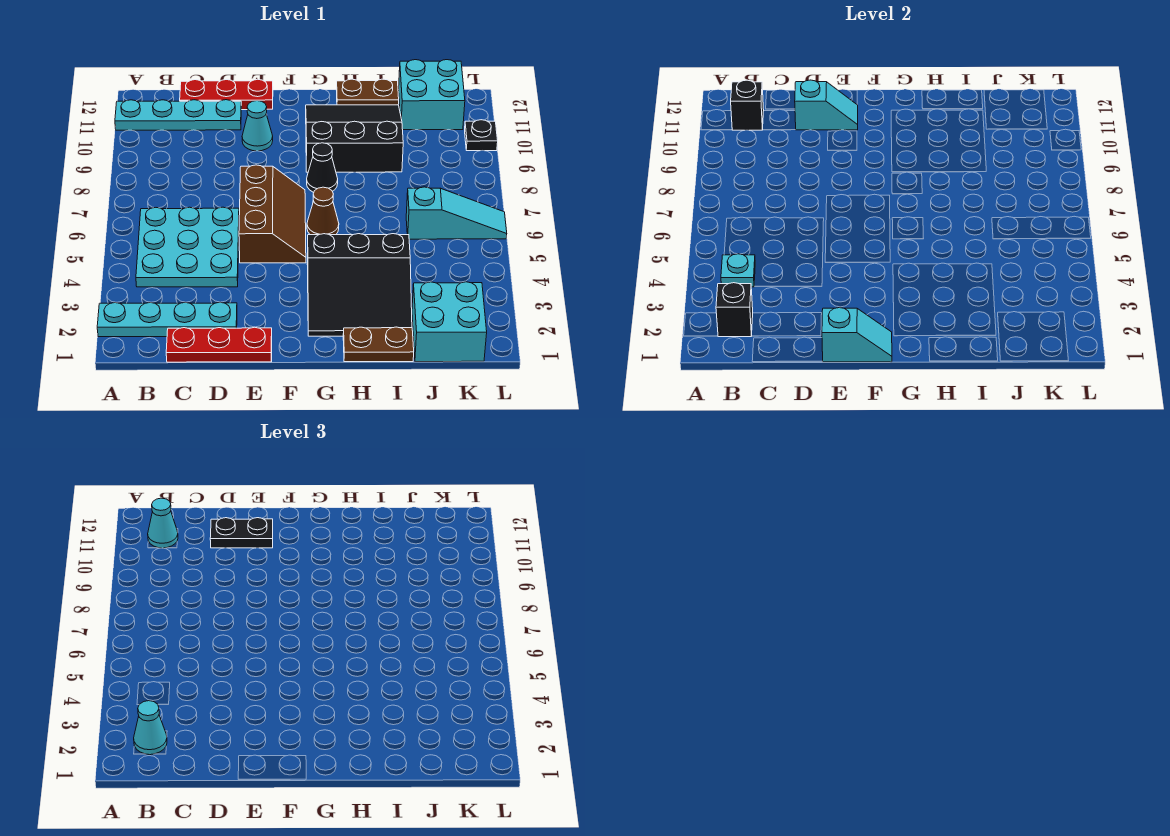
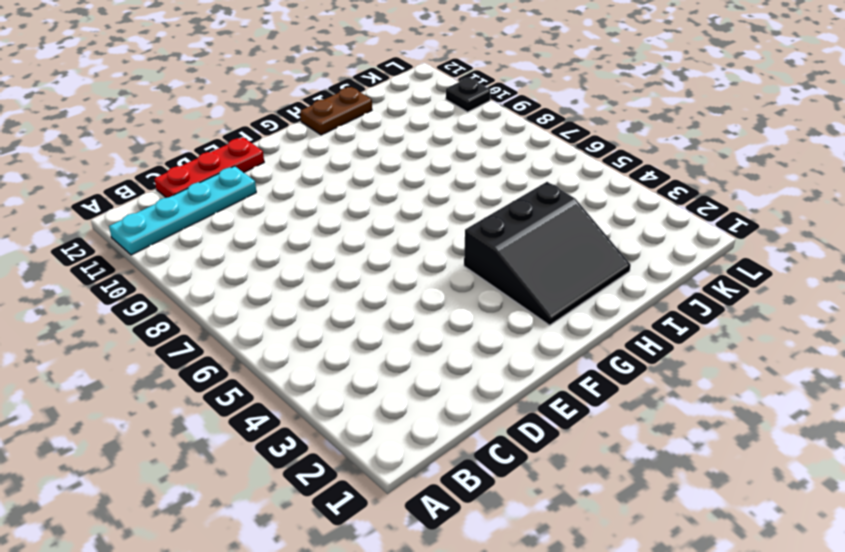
none -> cyan 1x4 plate [97,302,237,337]
none -> cyan 3x3 plate [136,207,239,287]
none -> red 1x3 plate [166,327,272,362]

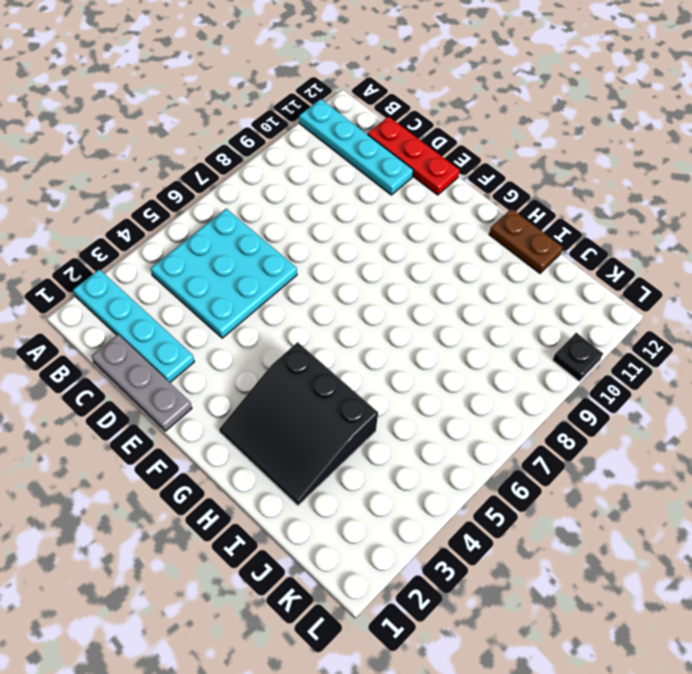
grey 1x3 plate [91,334,192,431] -> red 1x3 plate [166,327,272,362]
none -> brown 2x3 slope [239,165,306,263]
none -> cyan 1x1 cone [242,101,273,151]
none -> brown 1x1 cone [307,187,339,235]

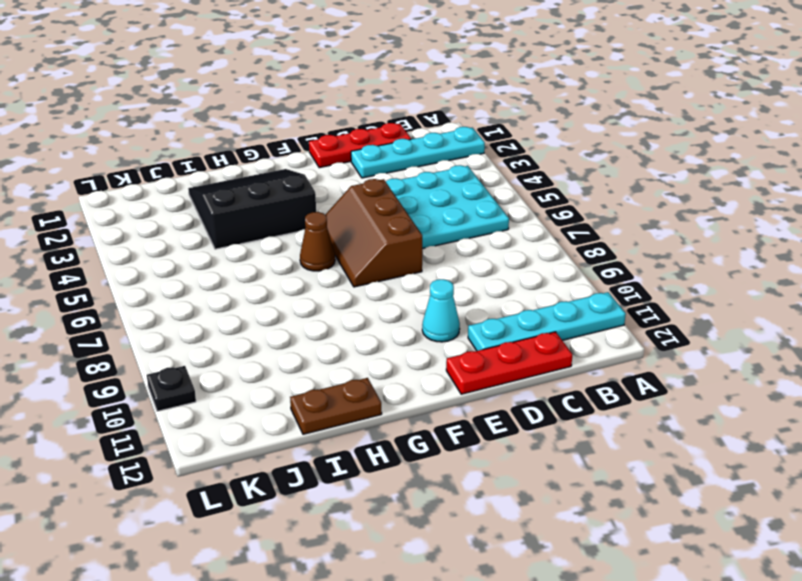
none -> black 1x1 cone [307,143,338,192]
none -> black 3x3 slope [306,105,403,172]
none -> brown 1x2 plate [343,327,414,362]

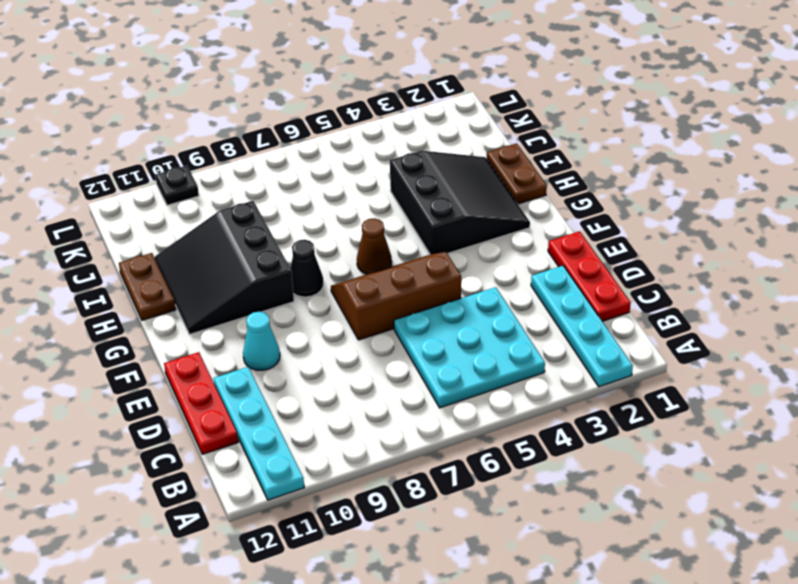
none -> cyan 2x2 brick [412,282,487,362]
none -> cyan 1x3 slope [406,187,507,239]
none -> cyan 2x2 brick [399,60,465,130]

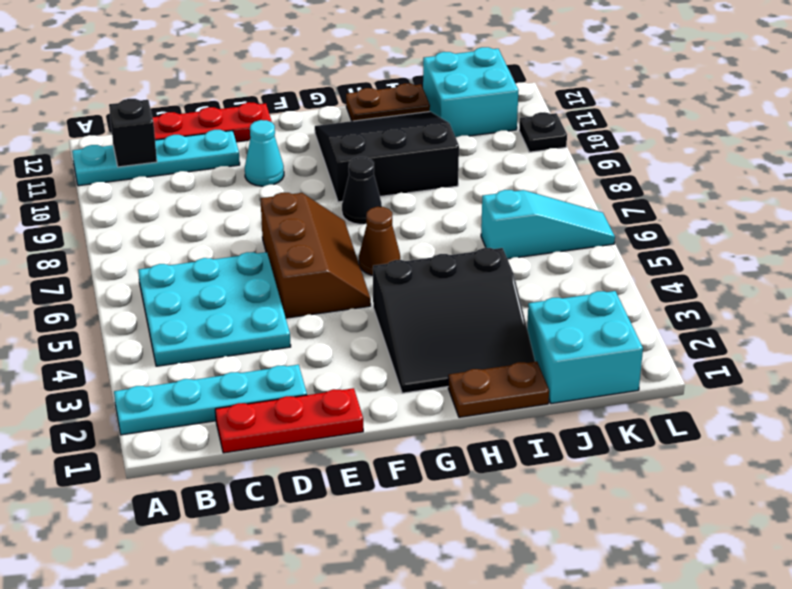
none -> black 1x1 brick [716,283,753,337]
none -> cyan 1x1 plate [721,254,755,287]
none -> cyan 1x2 slope [795,80,858,130]

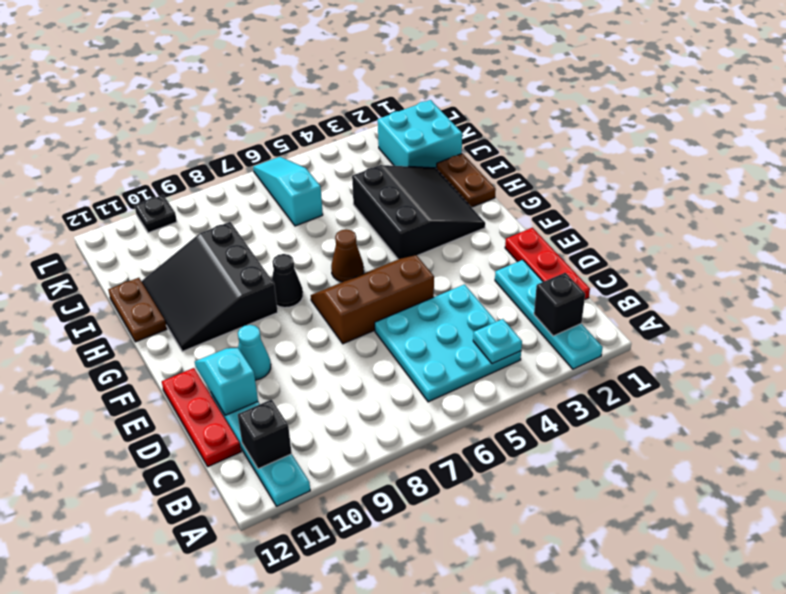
none -> cyan 2x2 brick [399,60,465,130]
none -> cyan 1x2 slope [822,308,892,362]
none -> cyan 1x1 cone [134,701,167,755]

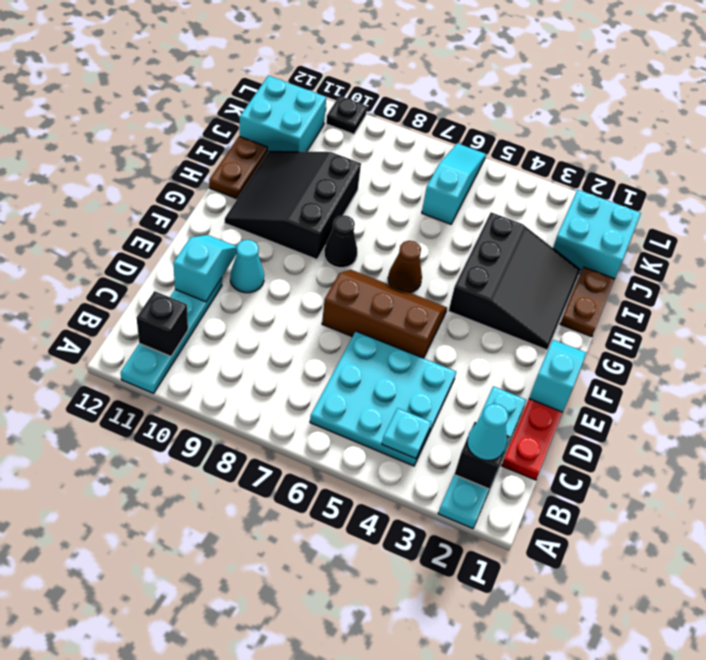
none -> red 1x3 plate [180,79,273,110]
none -> cyan 1x1 cone [148,498,178,548]
none -> black 1x2 plate [210,518,273,548]

